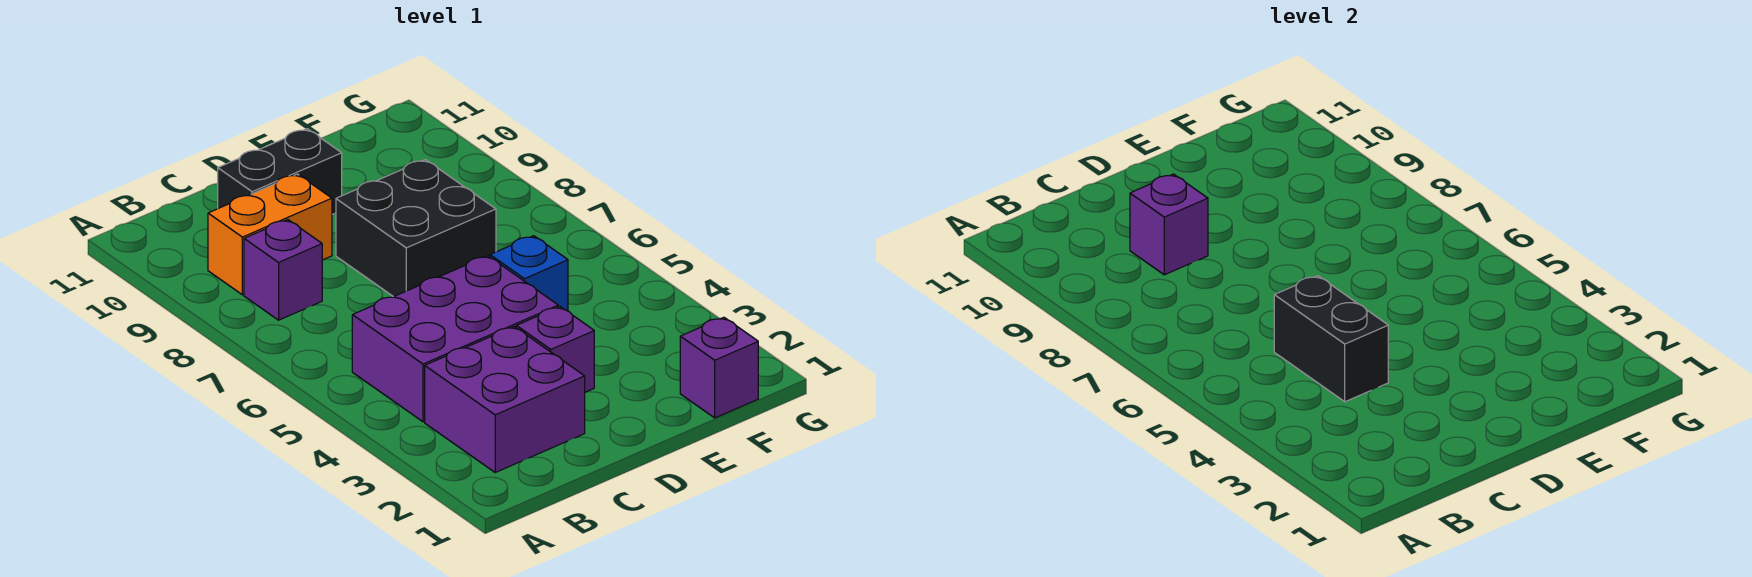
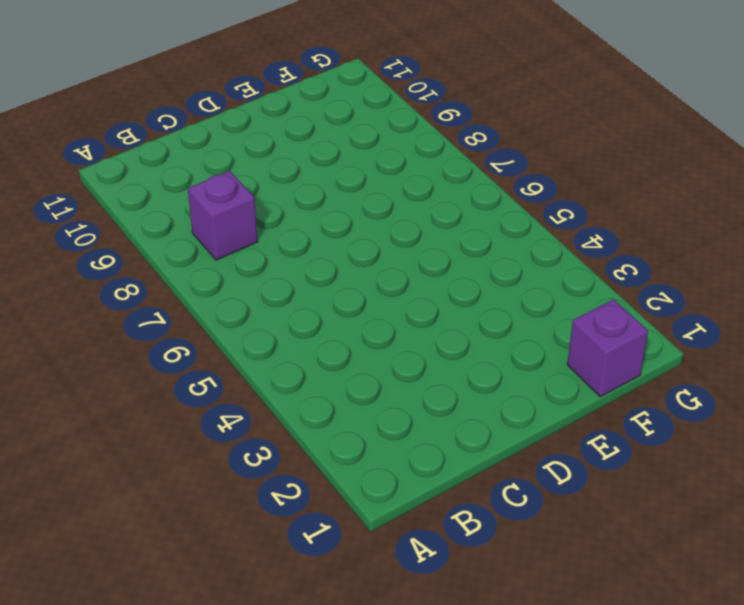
none -> purple 2x2 brick [425,327,585,472]
none -> purple 2x3 brick [352,256,558,422]

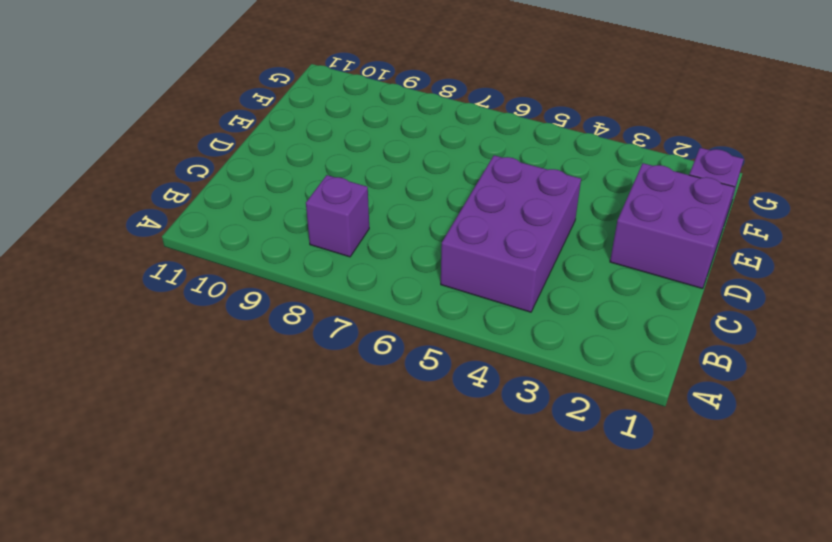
purple 2x2 brick [610,163,734,289] -> purple 2x2 brick moved to [425,327,585,472]
none -> orange 1x2 brick [208,174,332,295]
none -> black 1x2 brick [218,129,342,215]

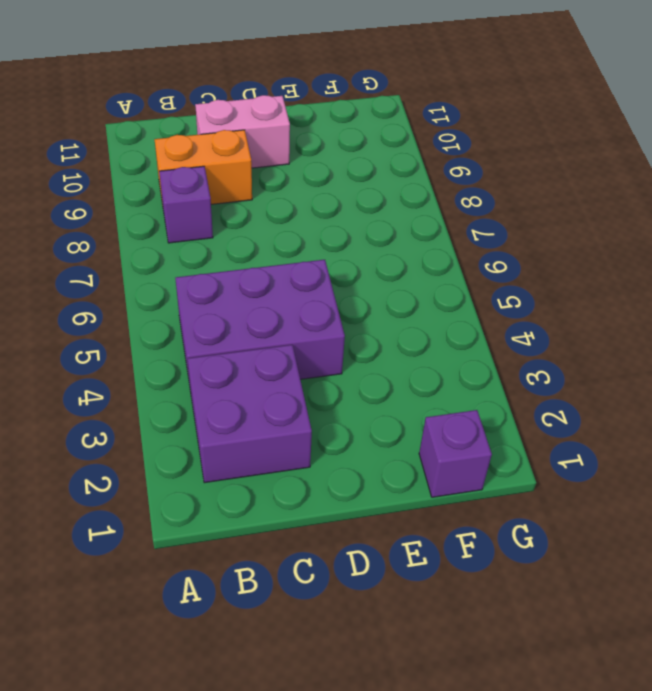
pink 1x2 brick [195,95,290,168] -> black 1x2 brick [218,129,342,215]
none -> purple 1x1 brick [516,307,594,392]
none -> black 2x2 brick [336,160,496,297]

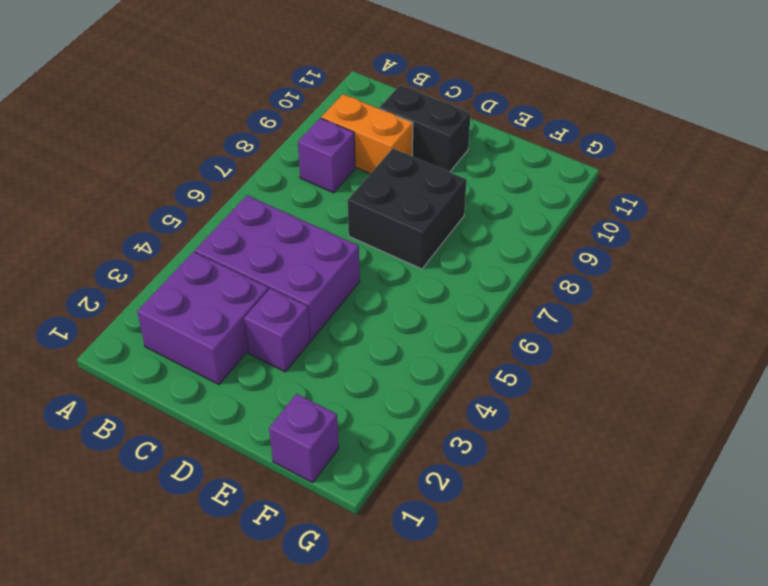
none -> blue 1x1 brick [490,236,568,311]
none -> black 1x2 brick [1274,276,1388,402]

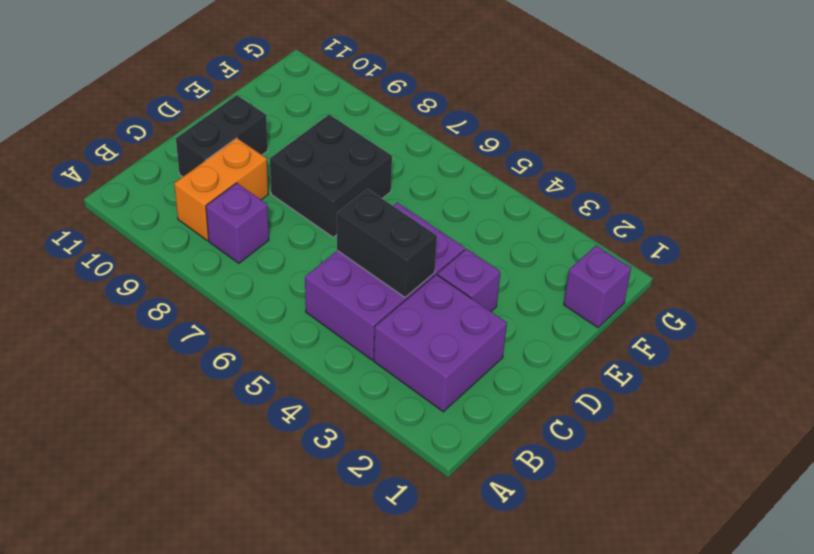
none -> blue 1x1 brick [490,236,568,311]
none -> purple 1x1 brick [1130,174,1208,275]

